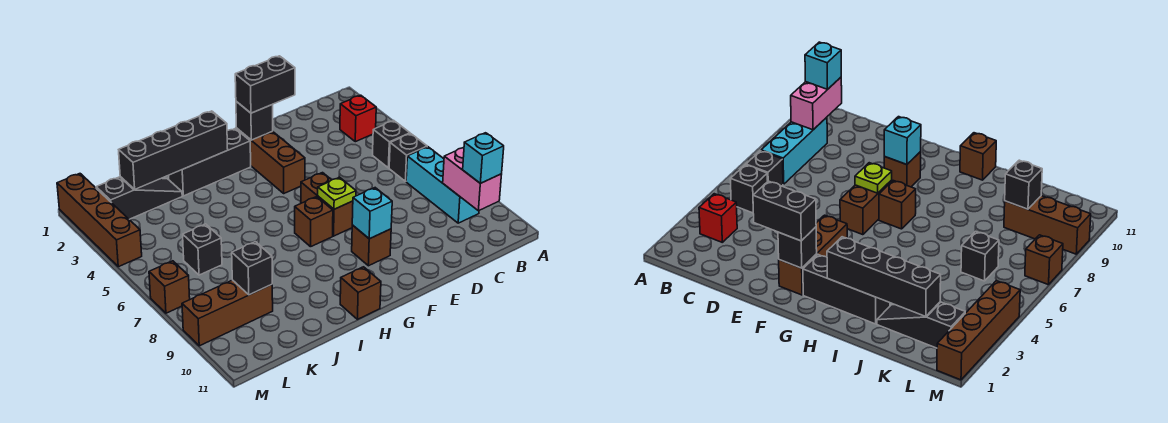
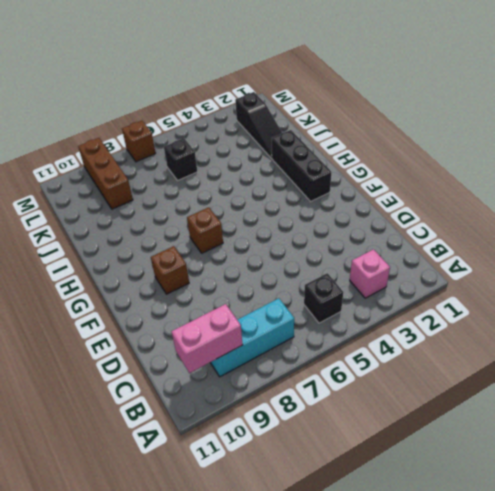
pink 1x1 brick [350,249,390,298] -> red 1x1 brick [340,95,376,142]
none -> black 1x1 brick [389,134,427,181]
none -> brown 1x3 brick [236,128,305,193]
none -> brown 1x2 brick [301,173,353,236]

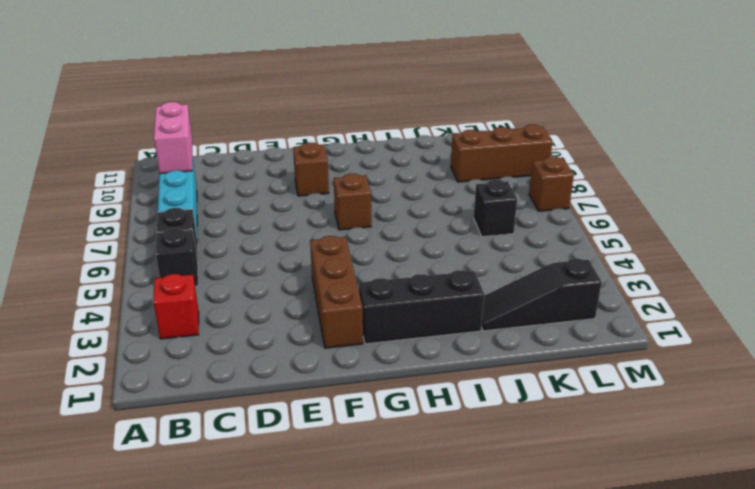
none -> brown 1x2 brick [301,173,353,236]
none -> brown 1x1 brick [340,267,381,319]
none -> brown 1x4 brick [57,174,142,267]

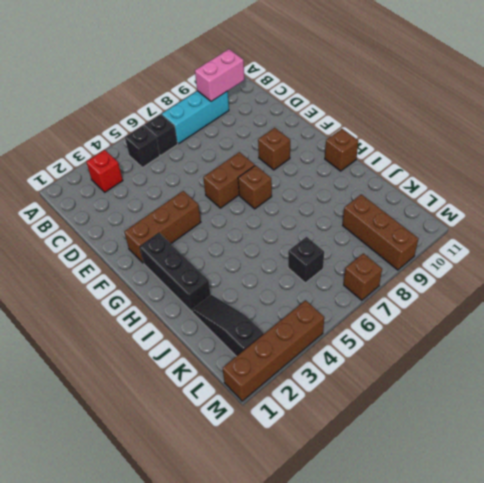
none -> black 1x1 brick [236,101,273,140]
none -> lime 1x1 plate [318,177,356,209]
none -> cyan 1x1 brick [352,188,392,239]

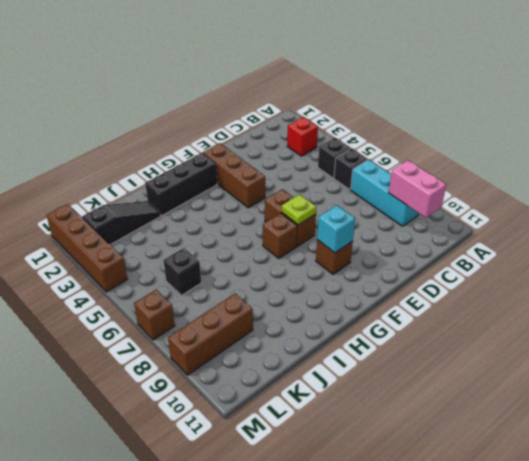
none -> brown 1x1 brick [340,267,381,319]
none -> black 1x1 brick [236,101,273,140]
none -> black 1x4 brick [119,111,228,189]

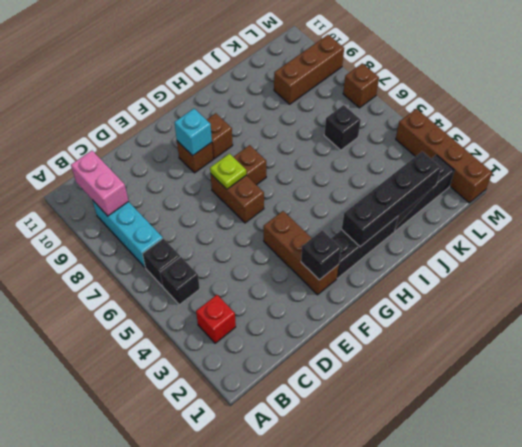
brown 1x1 brick [207,113,233,159] -> brown 1x1 brick moved to [340,267,381,319]
none -> black 1x1 brick [232,242,272,295]
none -> cyan 1x1 brick [463,133,504,183]
none -> black 1x2 brick [235,56,295,113]

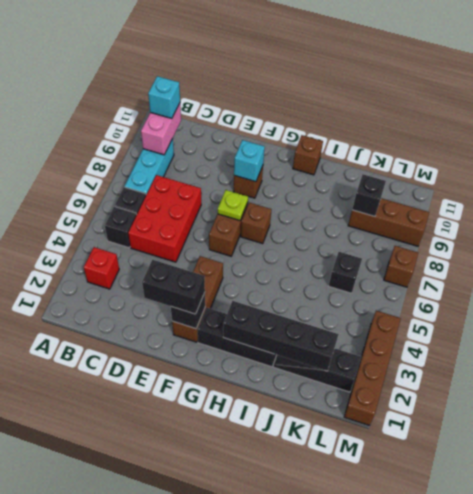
red 2x3 brick [128,175,201,262] -> none

